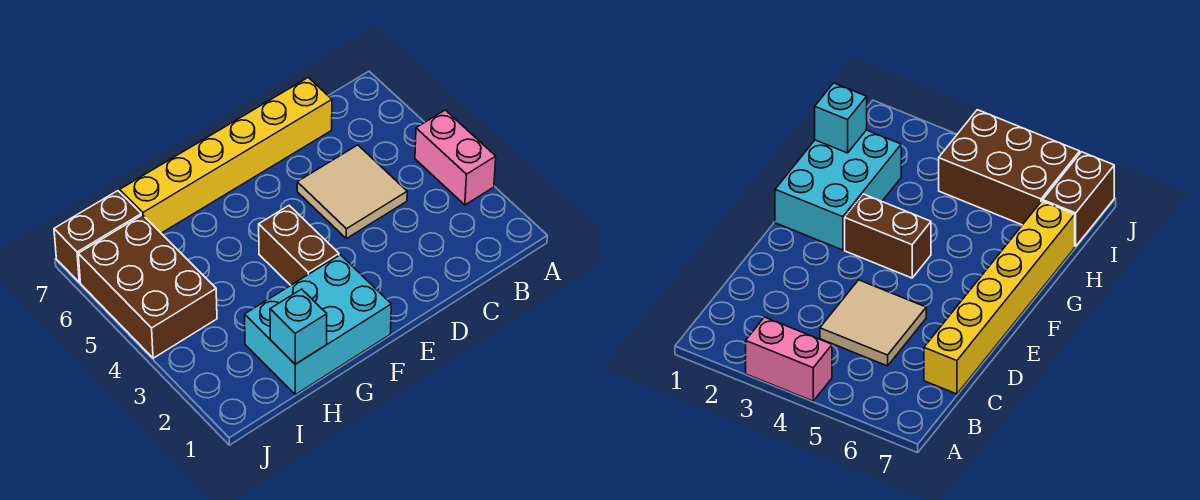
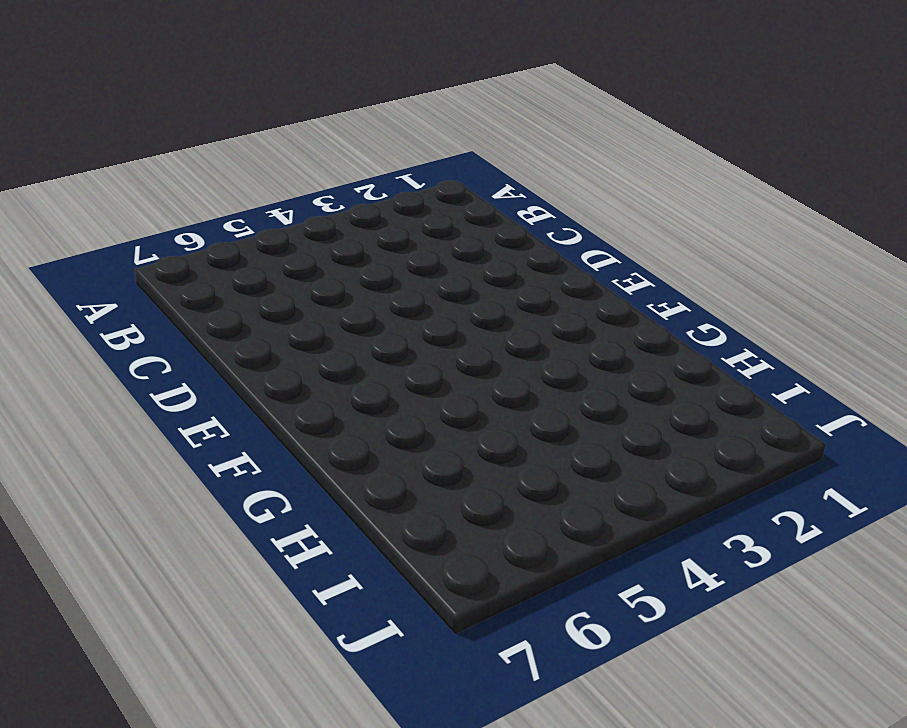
none -> pink 1x2 brick [415,110,496,205]
none -> tan 2x2 tile [297,145,407,239]

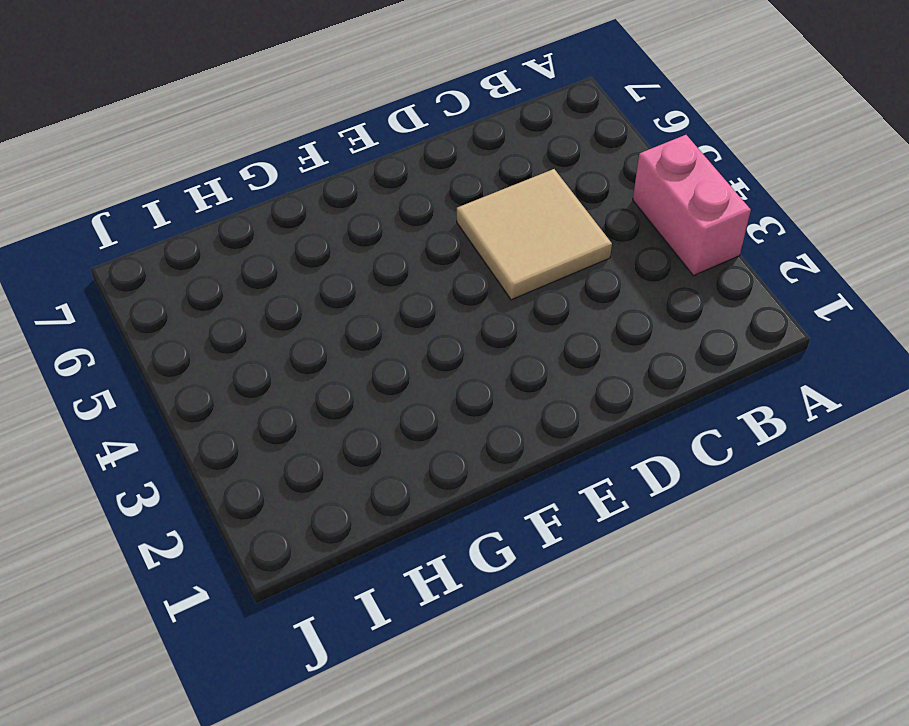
none -> yellow 1x6 brick [120,77,332,233]
none -> cyan 2x3 brick [245,255,391,395]

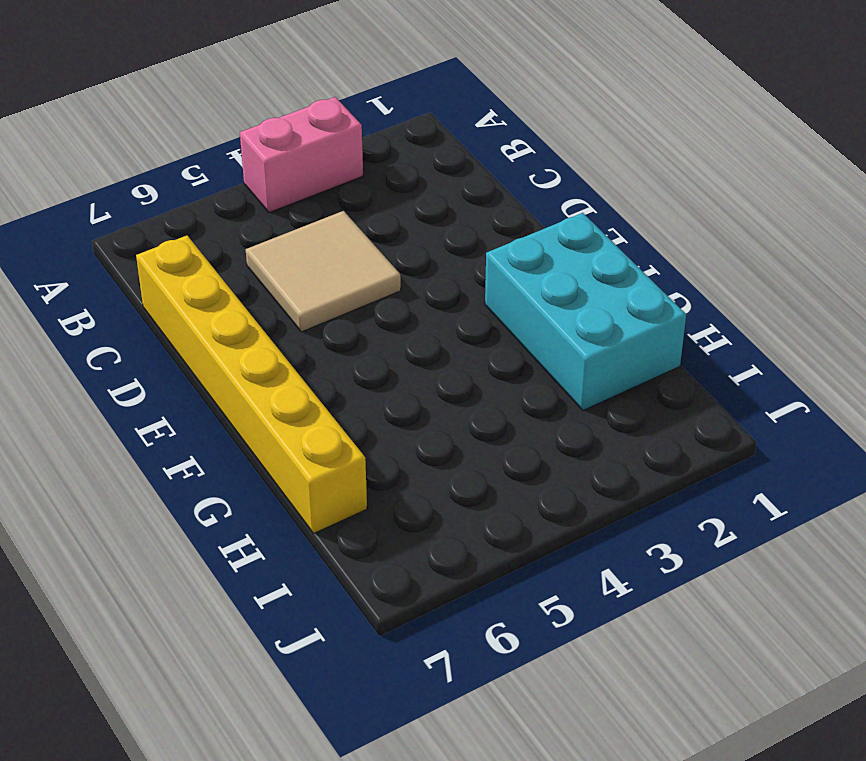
none -> brown 1x2 brick [259,206,339,285]
none -> brown 2x3 brick [78,215,217,358]

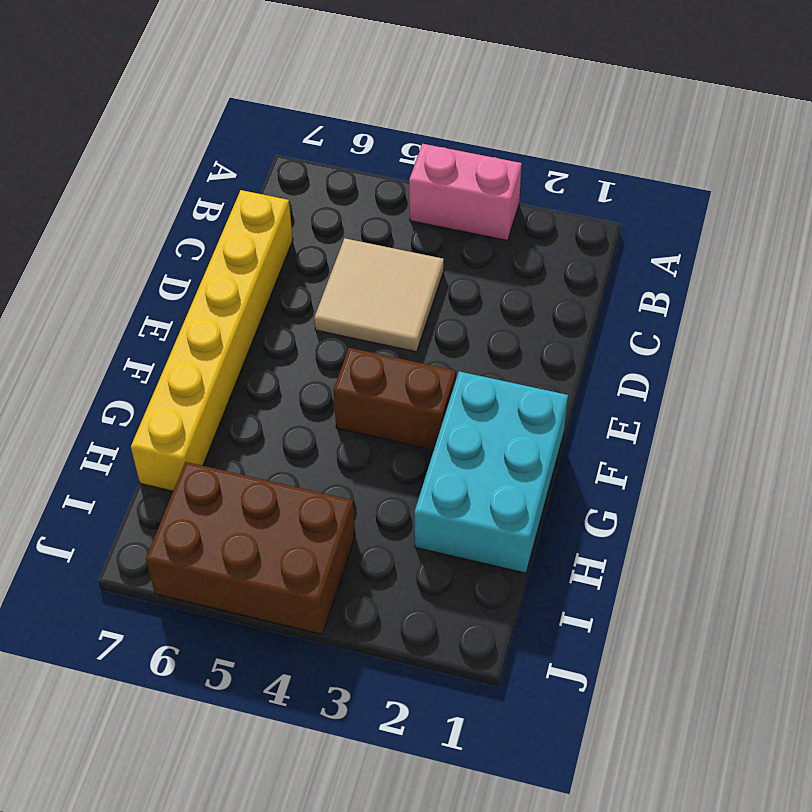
none -> brown 1x2 brick [54,191,141,282]
none -> cyan 1x1 brick [270,289,327,364]

